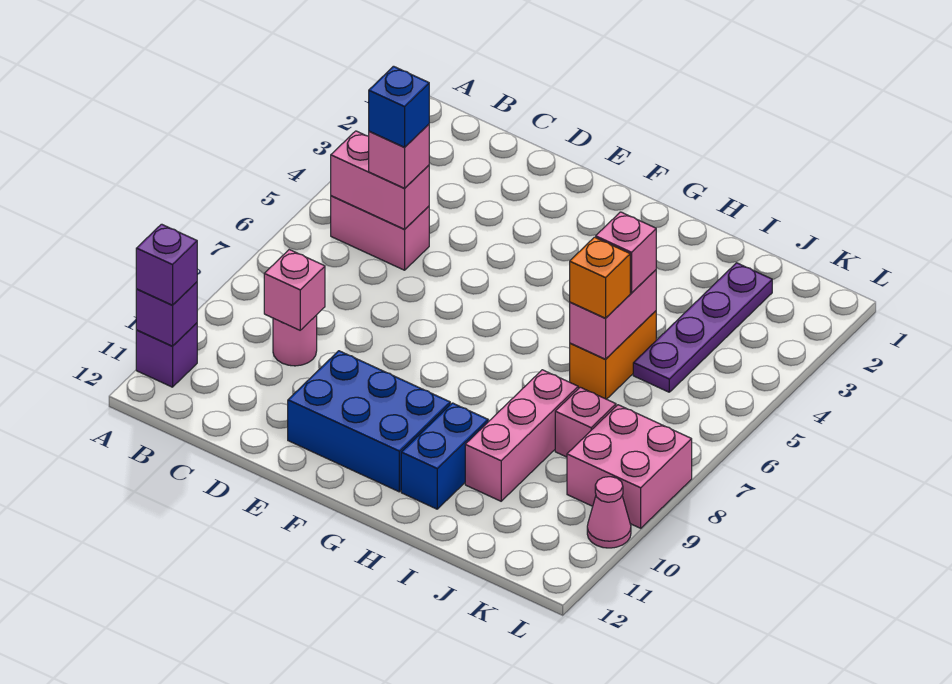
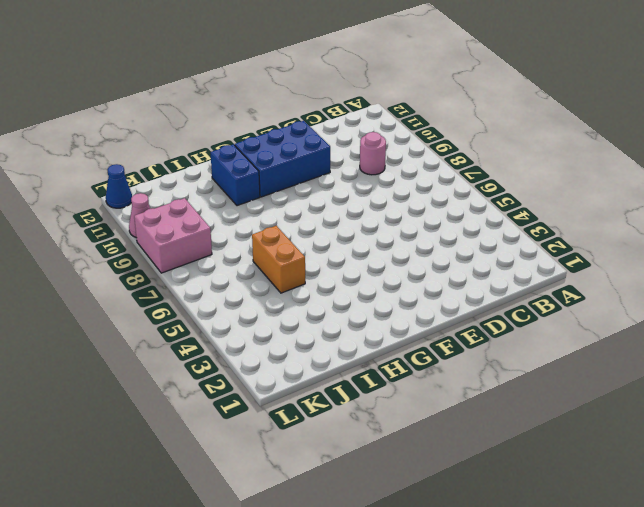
blue 1x1 cone [106,164,132,208] -> none
none -> purple 1x1 brick [136,323,197,387]
none -> pink 1x2 brick [331,196,429,270]
none -> pink 1x3 brick [465,370,578,501]

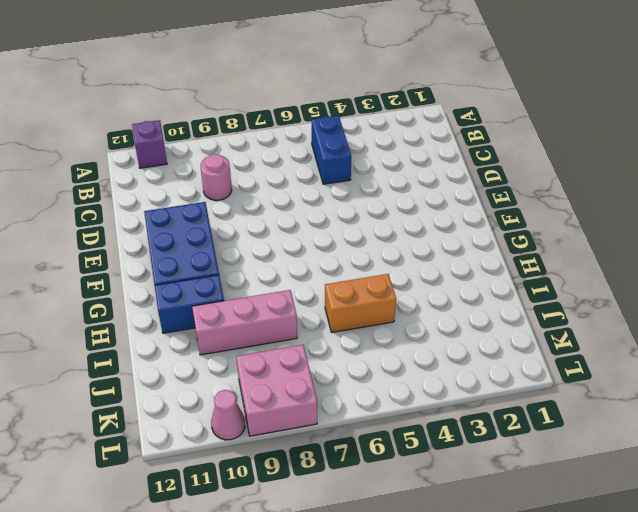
blue 1x2 brick [312,115,351,184] -> pink 1x2 brick [331,196,429,270]
none -> purple 1x4 plate [633,263,772,392]
none -> pink 1x1 brick [555,387,616,457]
none -> purple 1x1 brick [136,282,197,346]

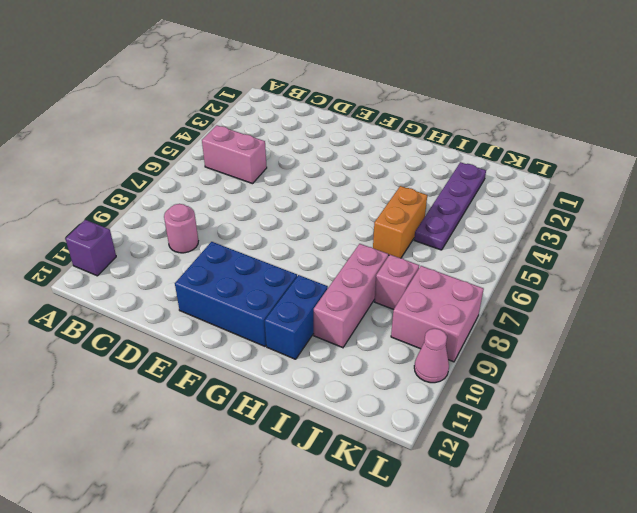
none -> purple 1x1 brick [136,282,197,346]
none -> pink 1x2 brick [331,131,429,229]
none -> pink 1x1 brick [264,250,325,330]

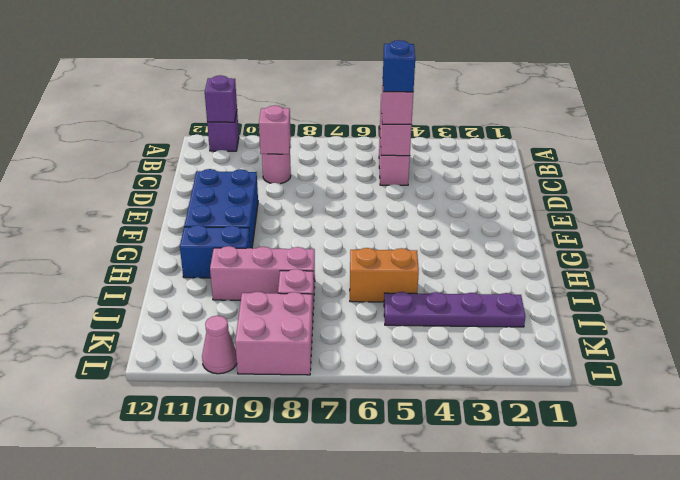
none -> pink 1x2 brick [570,270,656,359]
none -> purple 1x1 brick [136,224,197,305]
none -> pink 1x1 brick [596,212,656,293]

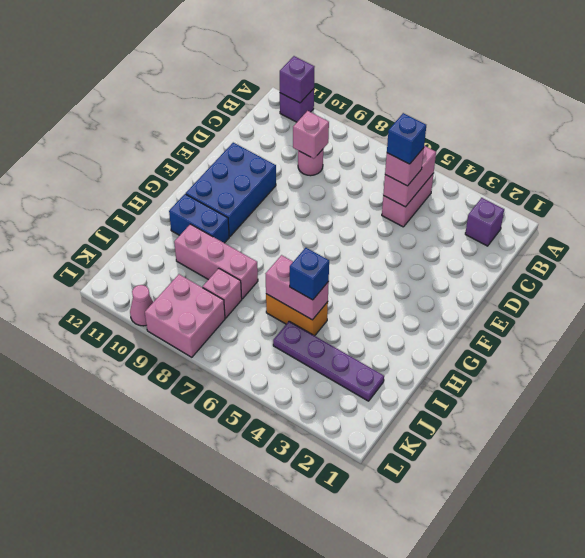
purple 1x1 brick [465,198,504,246] -> purple 1x1 brick moved to [136,224,197,305]
blue 1x1 brick [290,248,329,300] -> pink 1x1 brick [596,212,656,293]
none -> orange 1x1 brick [570,237,630,318]

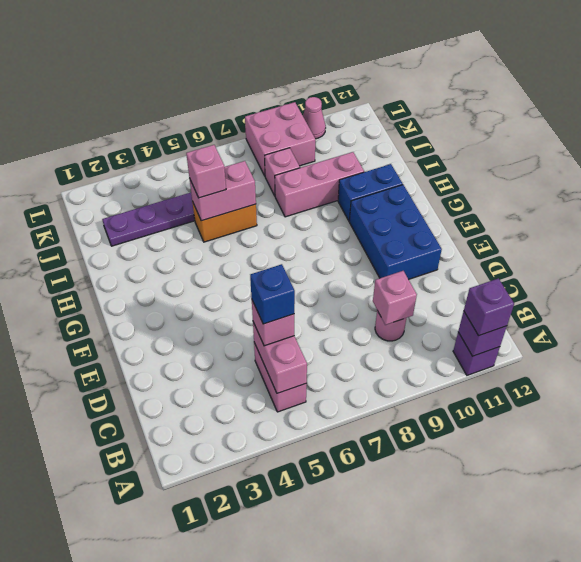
none -> orange 1x1 brick [570,237,630,318]

